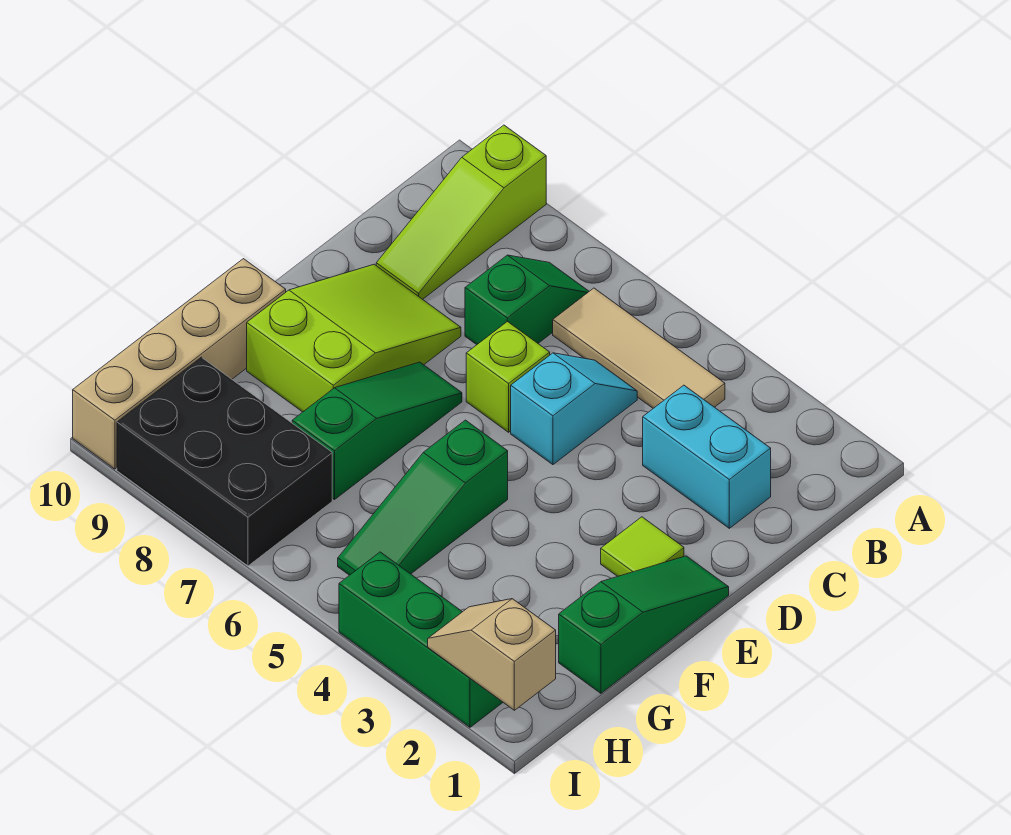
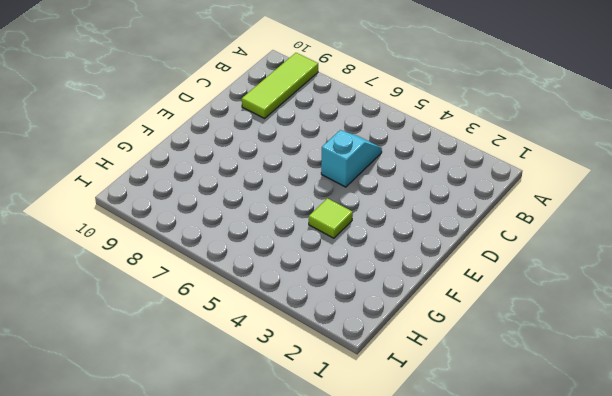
lime 1x3 tile [242,53,318,118] -> lime 1x3 slope [376,125,546,299]
lime 1x1 tile [309,198,353,238] -> lime 1x1 tile moved to [601,517,684,576]
none -> tan 1x3 tile [553,288,725,408]
none -> green 1x2 slope [465,255,589,345]
none -> cyan 1x2 brick [643,385,771,528]

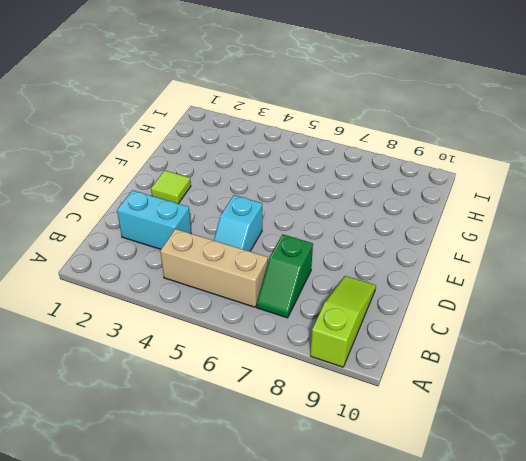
tan 1x3 brick [160,229,268,307] -> tan 1x3 tile [553,288,725,408]
none -> lime 1x1 brick [466,321,550,432]
none -> lime 2x3 slope [247,264,461,412]
none -> green 1x3 slope [559,556,729,693]

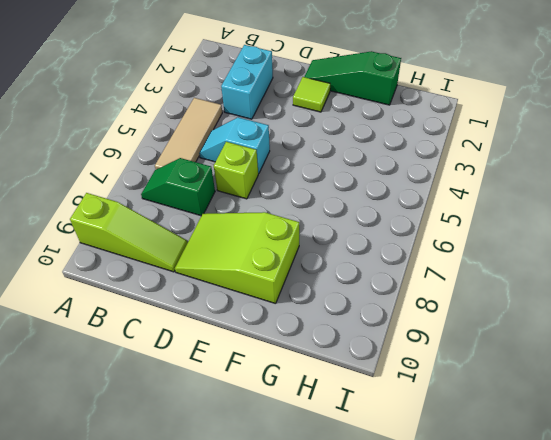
none -> green 1x3 slope [292,362,462,500]
none -> green 1x3 slope [338,420,508,575]
none -> tan 1x4 brick [73,259,286,469]

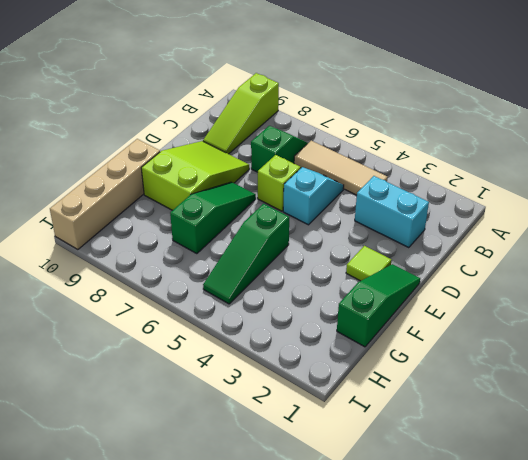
none -> black 2x3 brick [117,357,332,566]
none -> green 1x3 brick [339,552,503,727]
none -> tan 1x2 slope [428,599,556,710]

